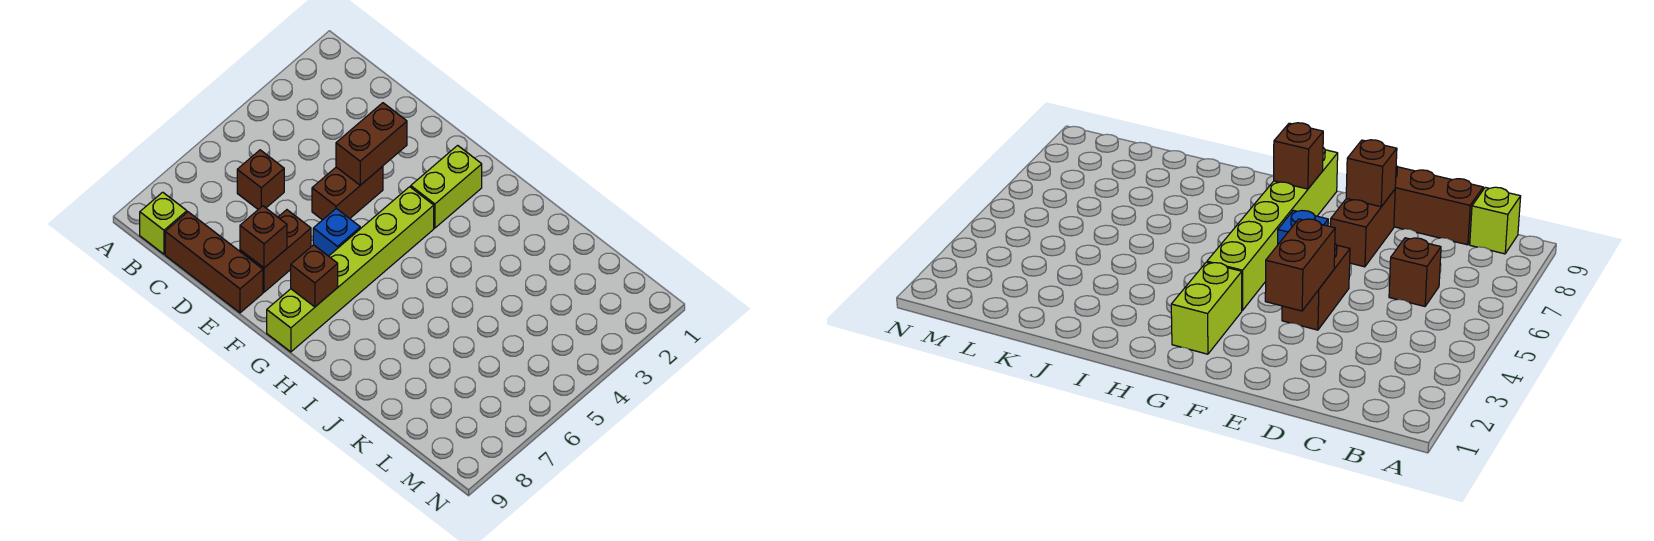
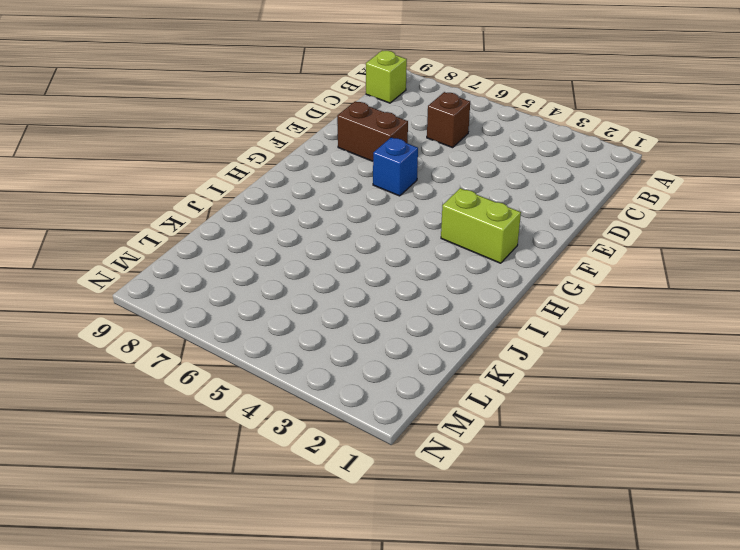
none -> brown 1x3 brick [165,212,263,313]
none -> brown 1x2 brick [312,166,383,220]

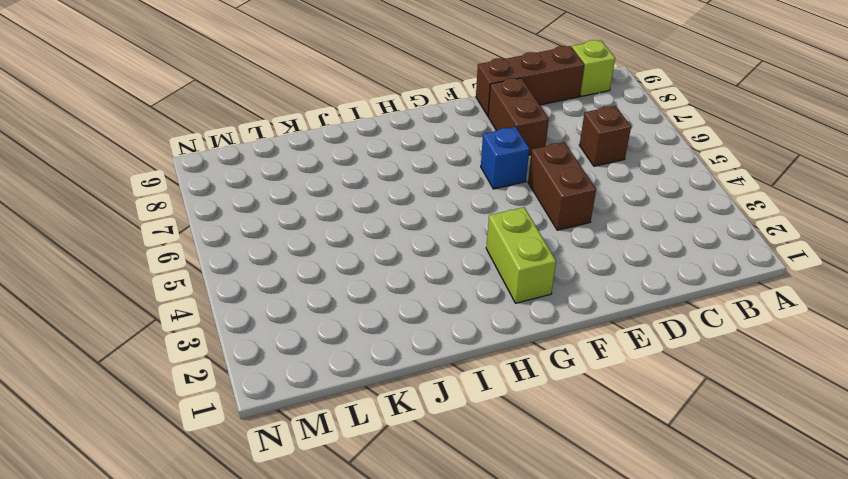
none -> lime 1x6 brick [267,187,434,352]
none -> brown 1x2 brick [336,103,407,185]

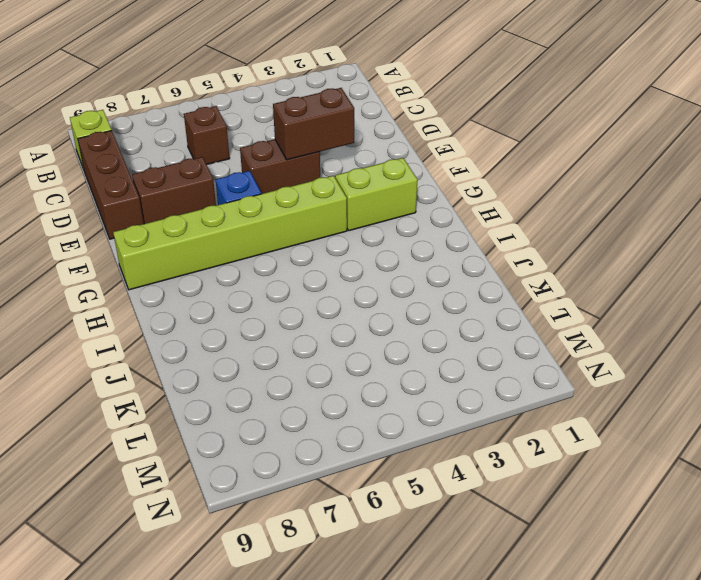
none -> brown 1x1 brick [240,206,287,268]
none -> brown 1x1 brick [291,245,338,307]

